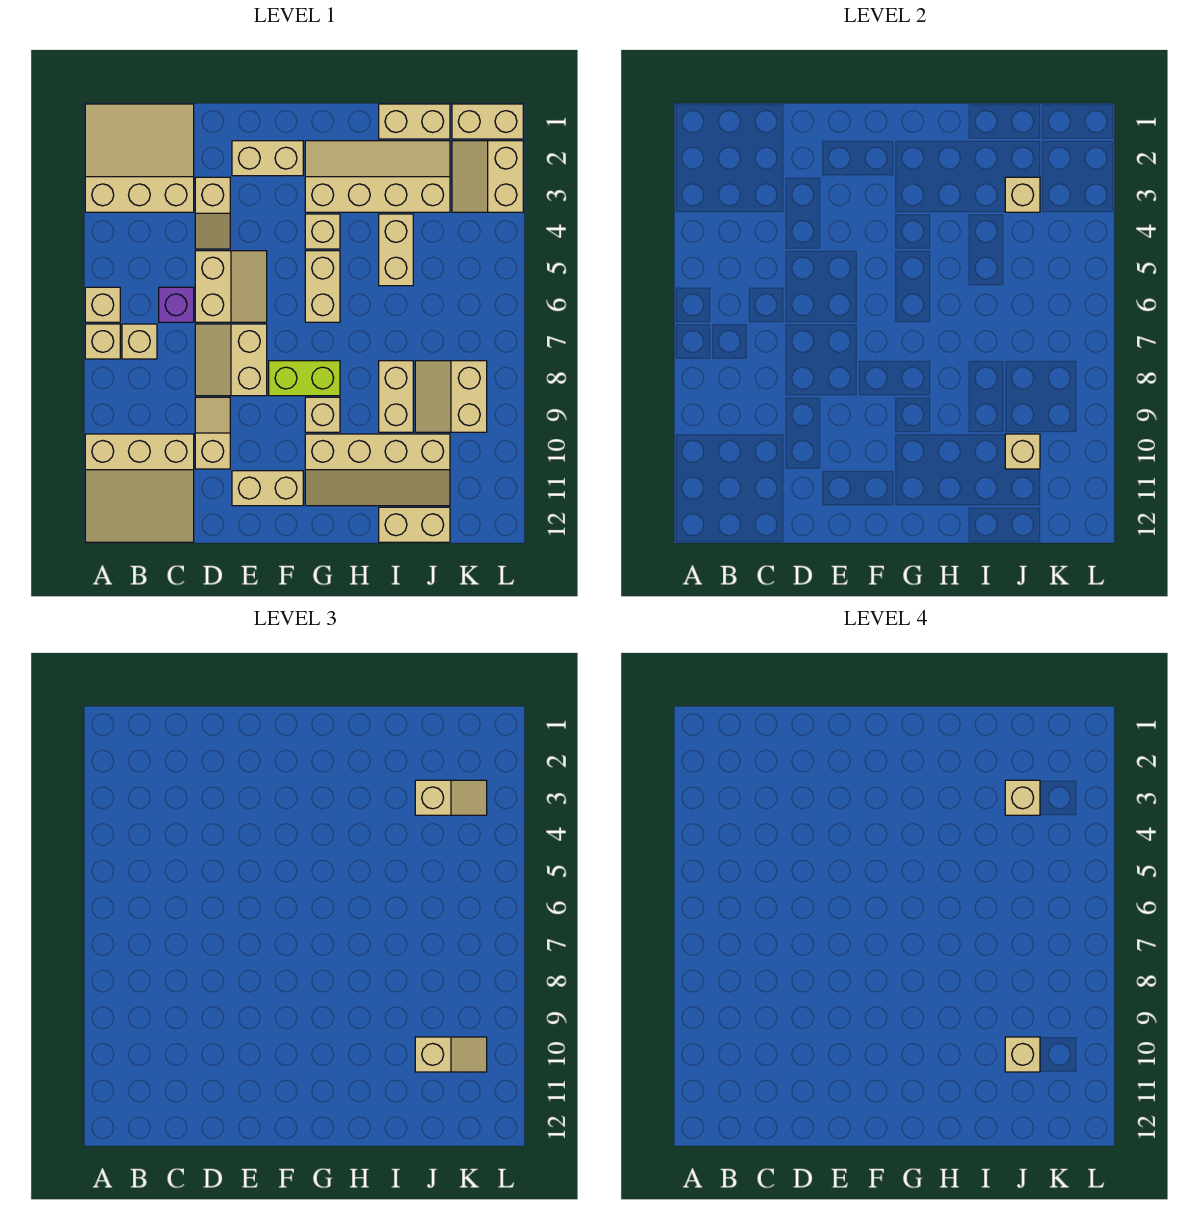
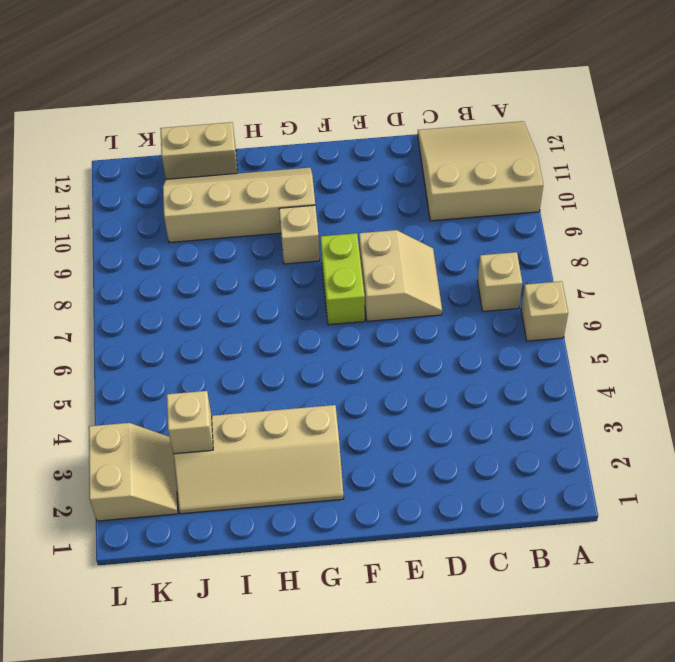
lime 1x2 brick [321,233,365,325] -> lime 1x2 brick turned to [269,361,340,396]
none -> tan 3x3 slope [85,104,194,212]
none -> tan 1x1 brick [85,324,120,359]
none -> purple 1x1 brick [159,287,194,322]
none -> tan 1x2 slope [195,177,230,249]

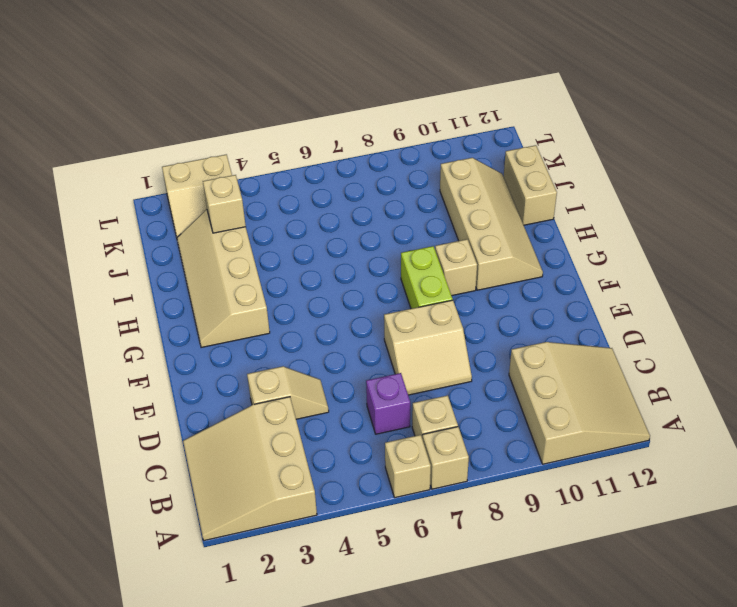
none -> tan 2x2 slope [195,251,267,322]
none -> tan 1x2 slope [195,397,230,469]
none -> tan 1x2 brick [232,141,303,176]
none -> tan 1x2 brick [232,471,303,506]

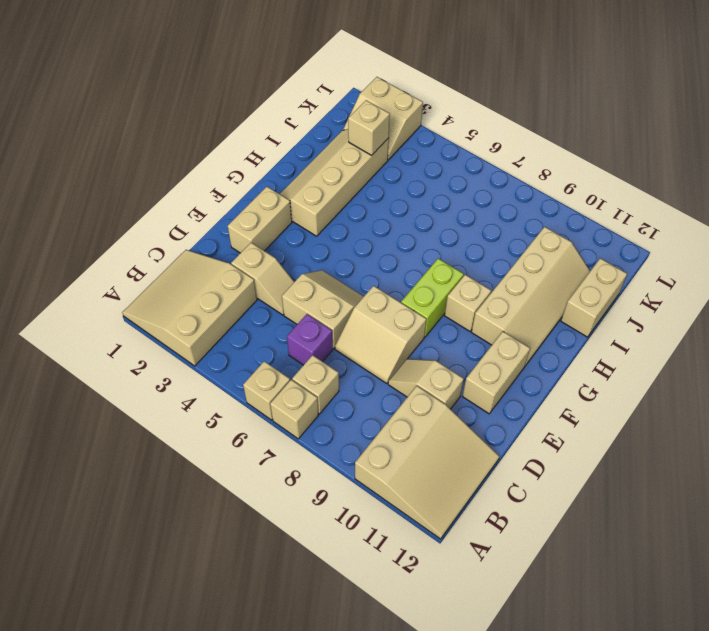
none -> tan 1x1 brick [305,214,340,249]
none -> tan 1x2 brick [305,251,340,322]
none -> tan 1x2 brick [379,104,450,139]
none -> tan 1x2 brick [379,214,413,286]

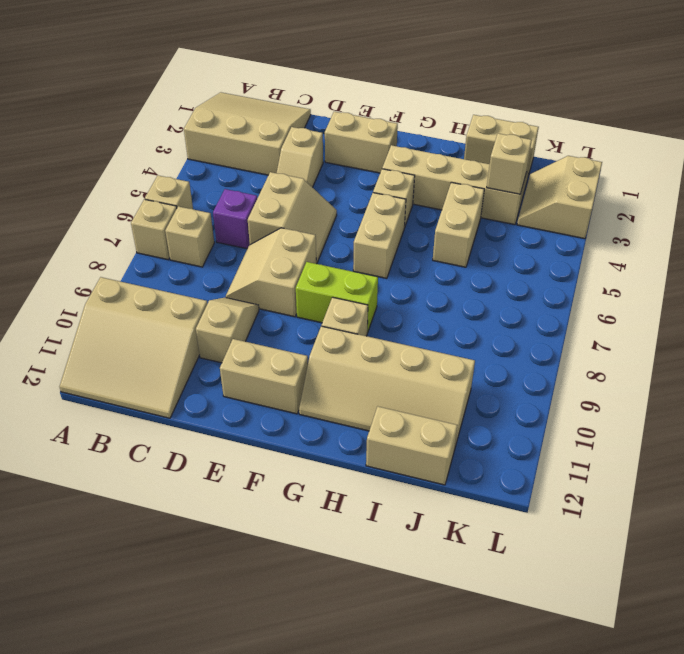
none -> tan 1x2 brick [379,361,413,432]
none -> tan 2x2 slope [415,361,487,432]
none -> tan 1x2 brick [452,104,523,139]
none -> tan 1x1 brick [1005,434,1040,469]

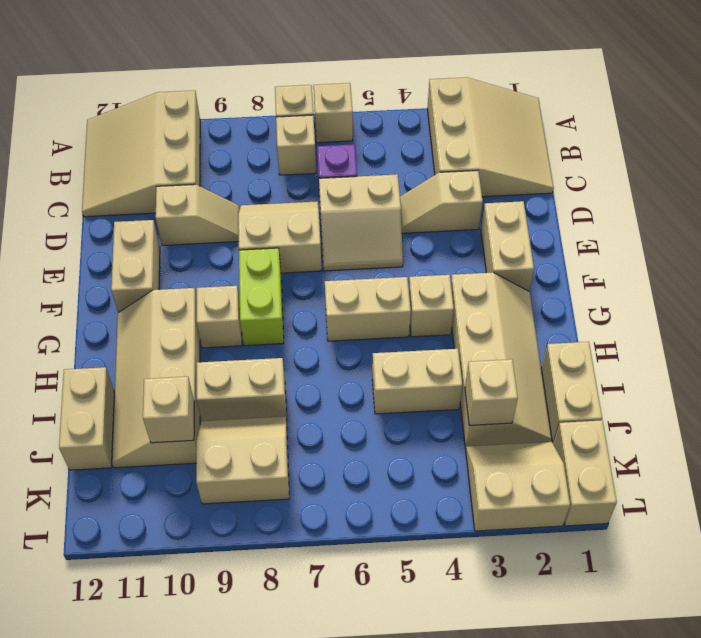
none -> tan 1x2 slope [415,780,487,815]
none -> tan 1x2 slope [415,1037,487,1072]
none -> tan 1x1 brick [1005,780,1040,815]
none -> tan 1x1 brick [1005,1037,1040,1072]

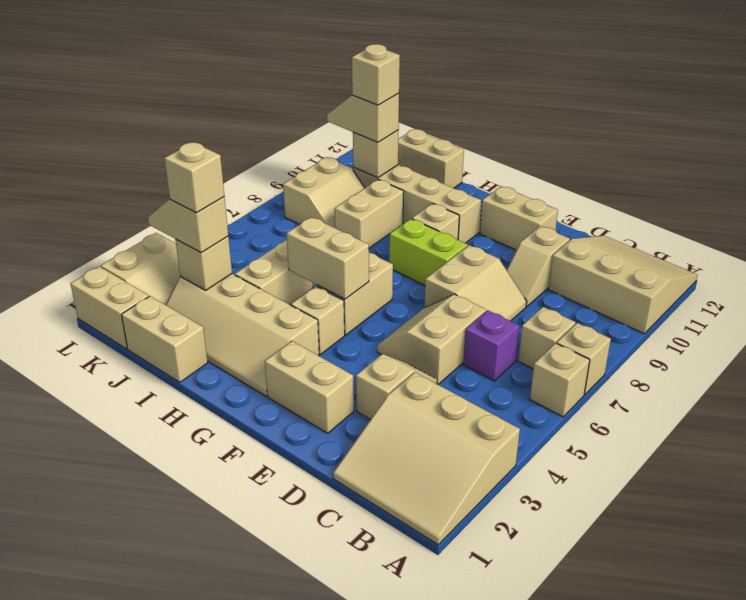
tan 1x2 brick [287,217,369,299] -> none

